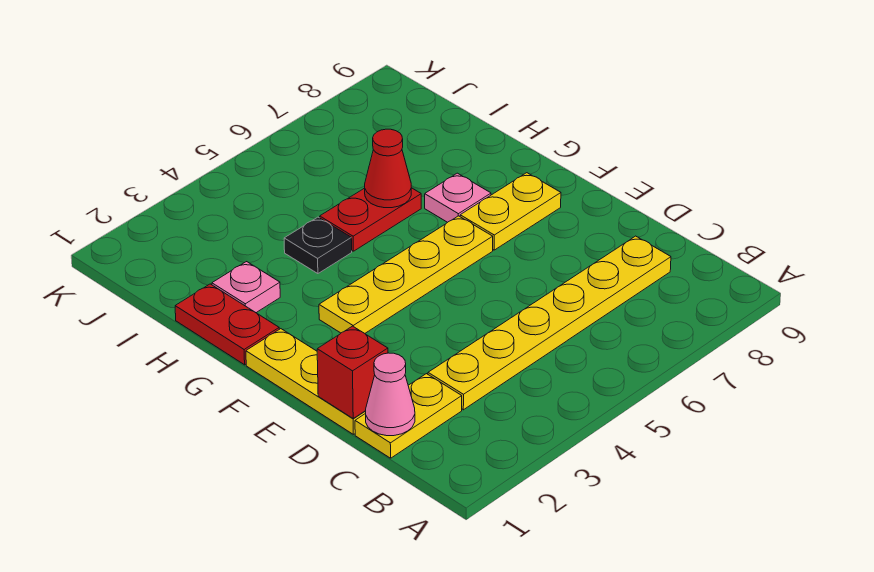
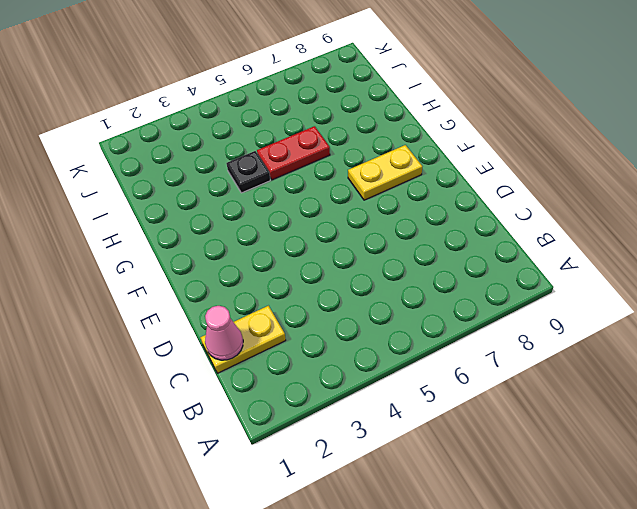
none -> yellow 1x6 plate [428,236,671,410]
none -> yellow 1x3 plate [246,329,366,434]
none -> yellow 1x4 plate [319,216,493,333]

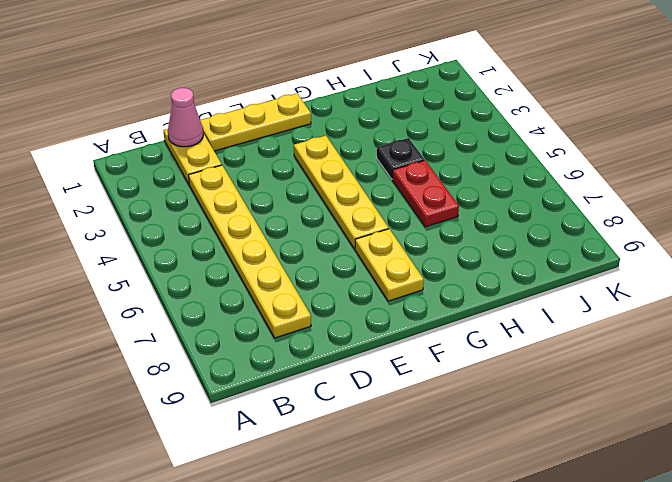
none -> red 1x2 plate [175,284,279,365]
none -> pink 1x1 plate [425,173,491,222]
none -> pink 1x1 plate [212,262,280,313]

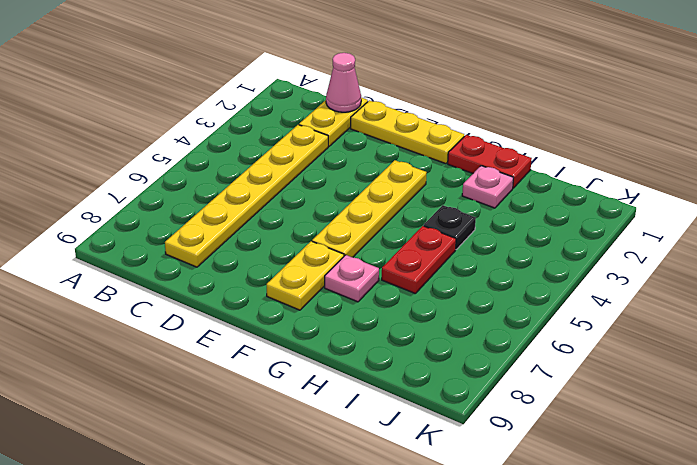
none -> red 1x1 brick [317,326,388,418]
none -> red 1x1 cone [365,129,411,208]

